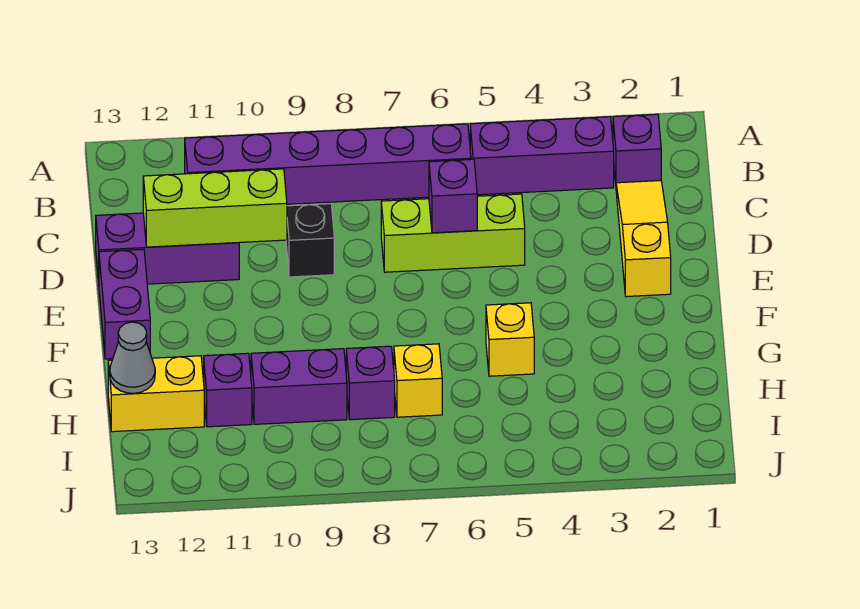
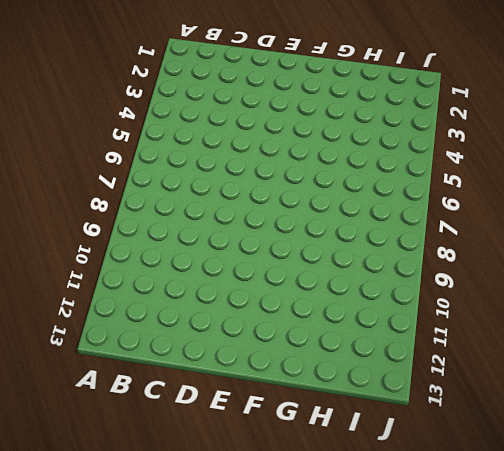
none -> purple 1x1 brick [613,114,661,183]
none -> purple 1x3 brick [470,117,614,195]
none -> purple 1x6 brick [185,124,471,204]

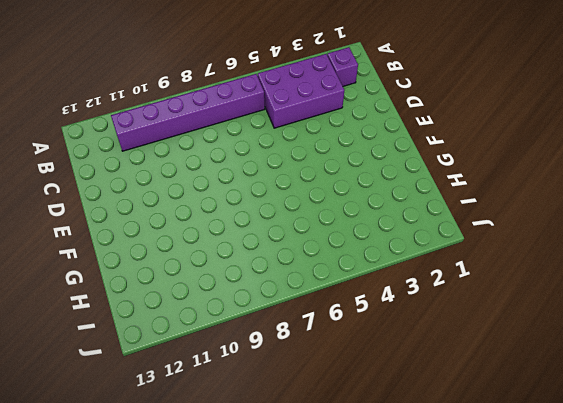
purple 2x3 brick [258,54,344,128] -> purple 1x3 brick [470,117,614,195]
none -> yellow 1x3 slope [616,181,671,297]
none -> lime 1x3 brick [381,194,525,272]
none -> black 1x1 brick [286,204,334,277]

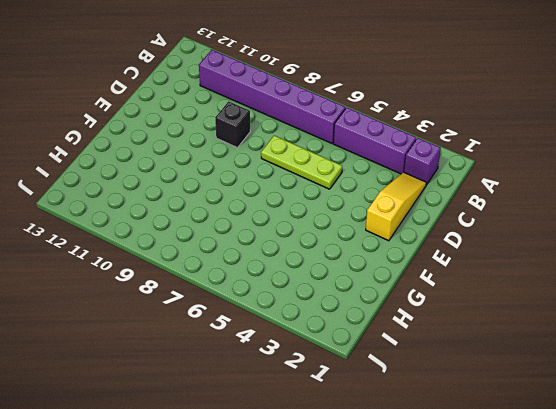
lime 1x3 plate [261,136,342,189] -> lime 1x3 brick [381,194,525,272]
none -> purple 1x3 brick [96,213,239,284]
none -> purple 1x2 brick [99,249,150,359]
none -> yellow 1x1 brick [486,303,534,376]

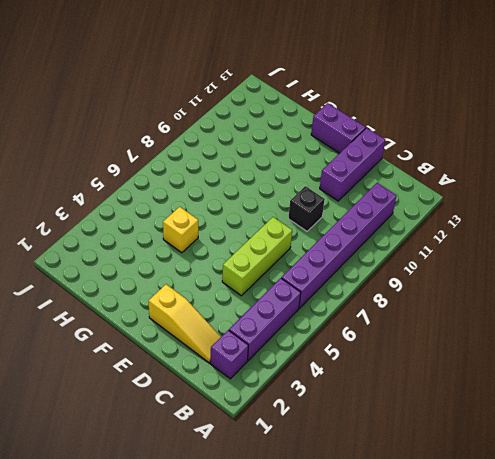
none -> yellow 1x1 brick [394,344,442,417]
none -> purple 1x1 brick [346,346,395,420]
none -> purple 1x2 brick [251,349,347,424]

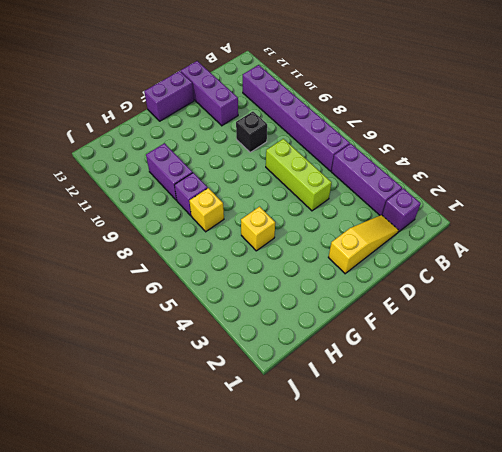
none -> purple 1x1 brick [204,353,252,427]
none -> yellow 1x2 brick [108,356,204,432]
none -> purple 1x1 brick [429,159,477,233]

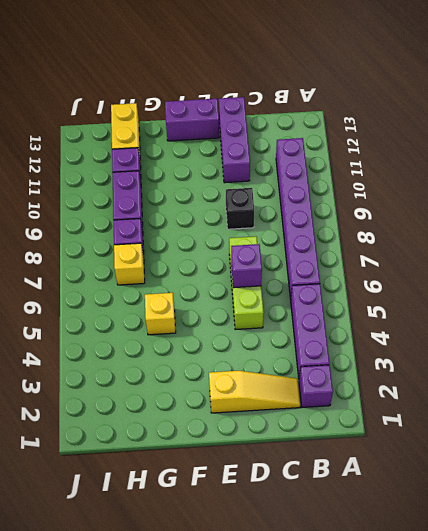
none -> lime 1x3 brick [143,169,287,247]
none -> grey 1x1 cone [110,322,155,393]

